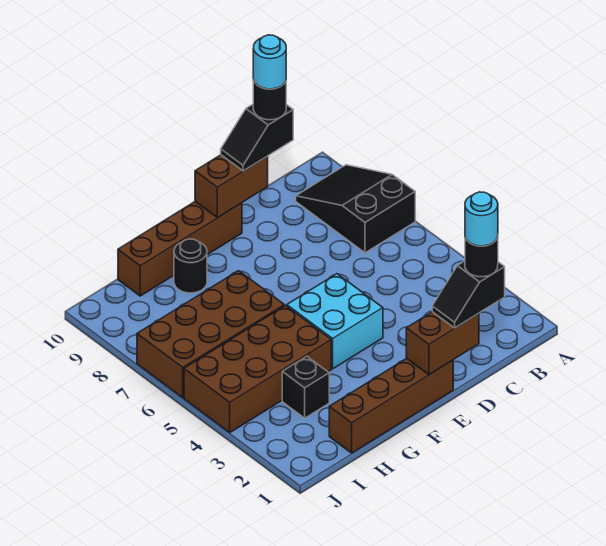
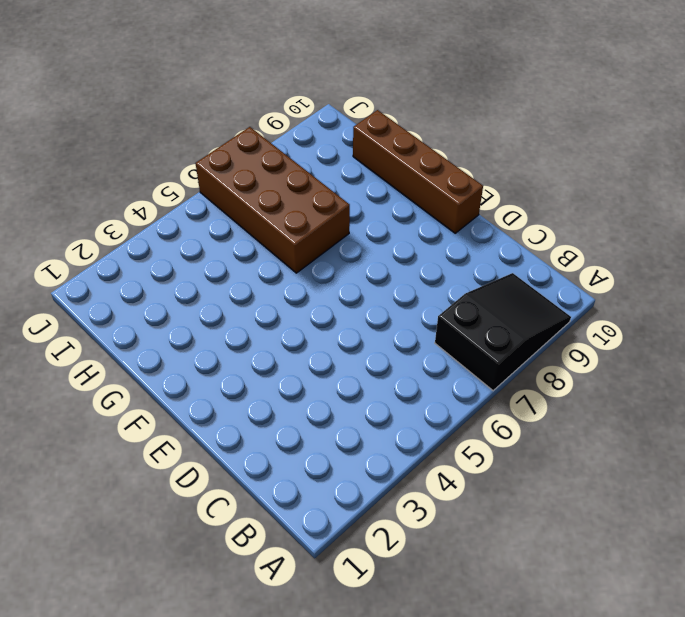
none -> brown 1x4 brick [329,358,453,453]
none -> cyan 2x2 brick [287,274,383,369]
none -> brown 2x4 brick [184,306,331,432]

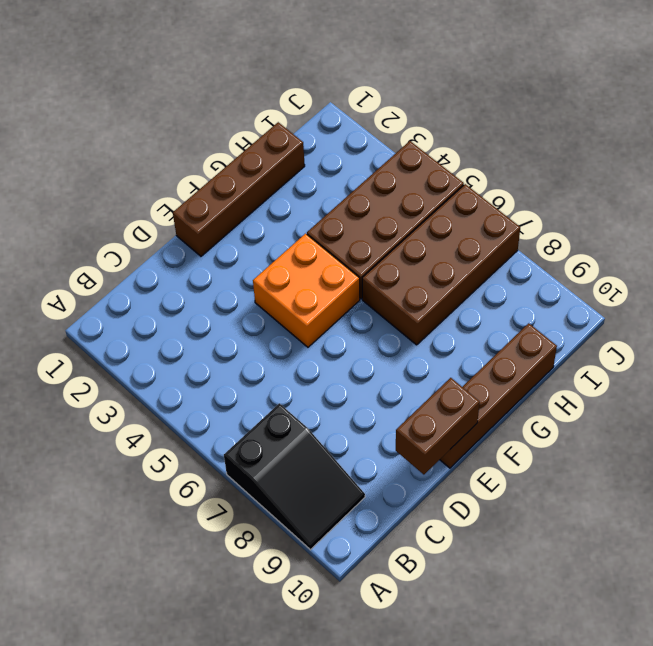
orange 2x2 brick [253,234,360,347] -> cyan 2x2 brick [287,274,383,369]
none -> black 1x1 round brick [174,239,207,293]
none -> black 1x1 brick [282,356,329,418]
none -> brown 1x2 brick [406,312,479,375]

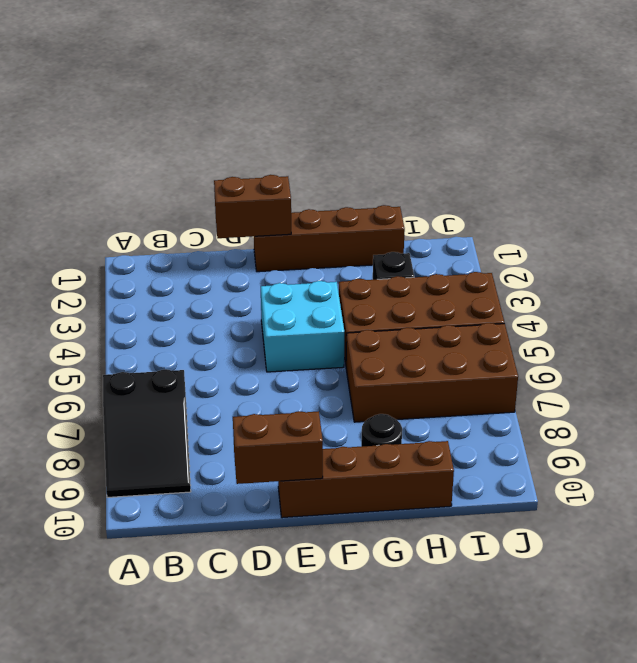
none -> black 1x2 slope [432,261,505,328]
none -> black 1x2 slope [221,104,293,171]
none -> black 1x1 round brick [465,237,498,277]

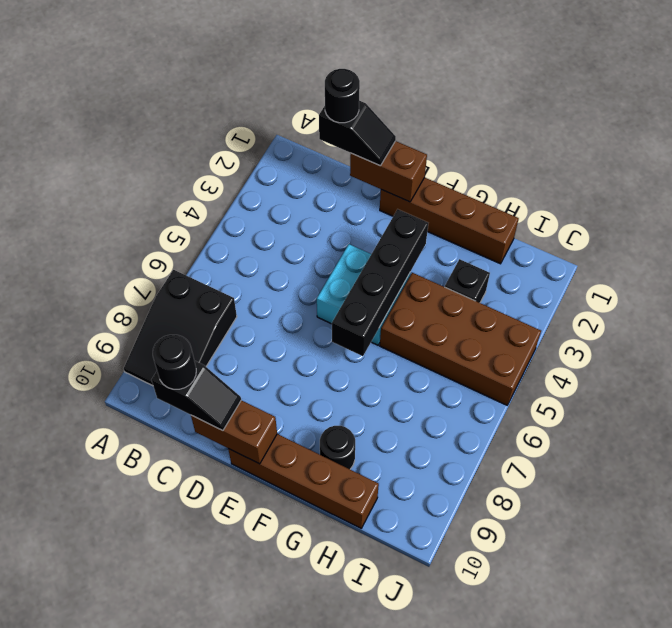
black 1x4 brick [332,209,428,356] -> none
none -> brown 2x4 brick [137,271,284,398]
none -> cyan 1x1 round brick [465,192,498,246]
none -> cyan 1x1 round brick [253,35,286,89]

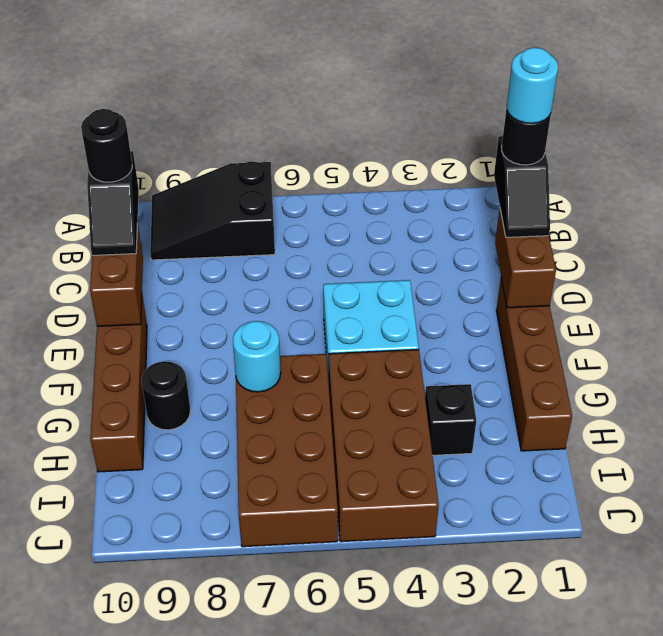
cyan 1x1 round brick [233,321,281,392] -> cyan 1x1 round brick moved to [253,35,286,89]

